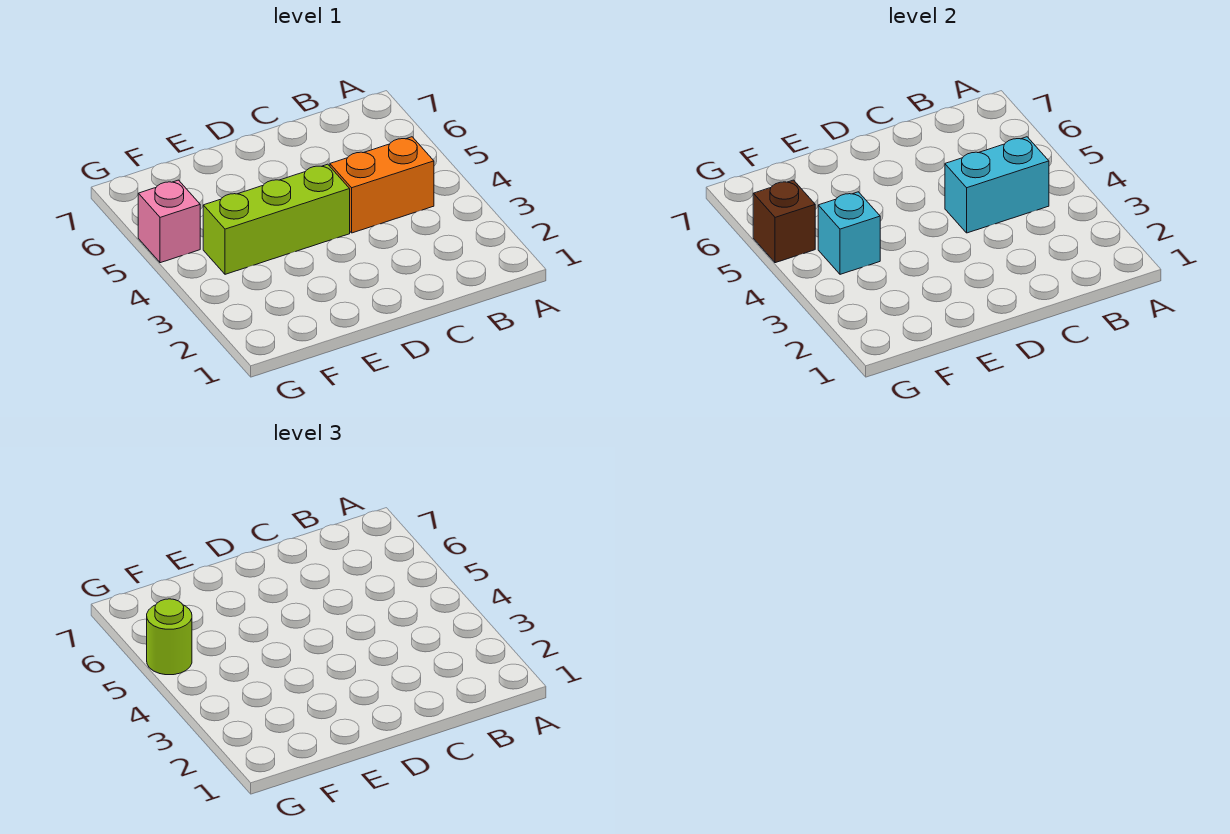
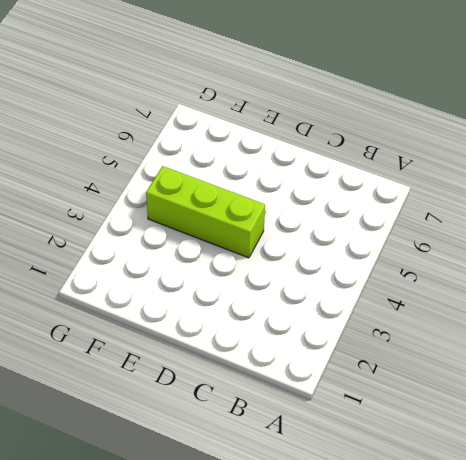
none -> orange 1x2 brick [330,137,434,233]
none -> pink 1x1 brick [138,180,200,263]

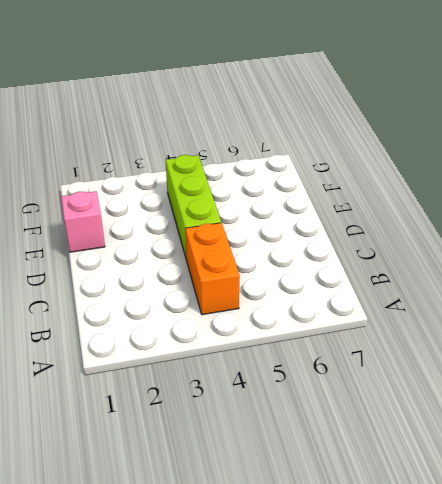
pink 1x1 brick [61,191,105,252] -> pink 1x1 brick moved to [138,180,200,263]
none -> cyan 1x2 brick [945,137,1049,233]
none -> cyan 1x1 brick [818,192,880,274]

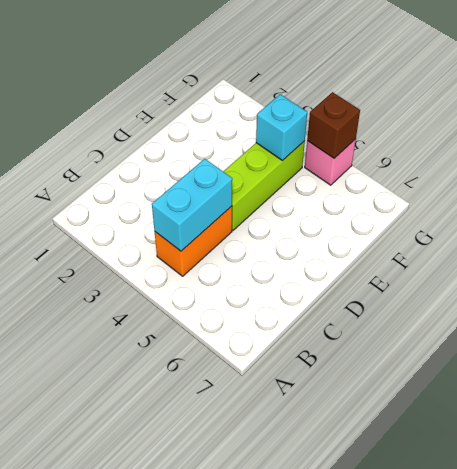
none -> lime 1x1 round brick [147,599,192,675]

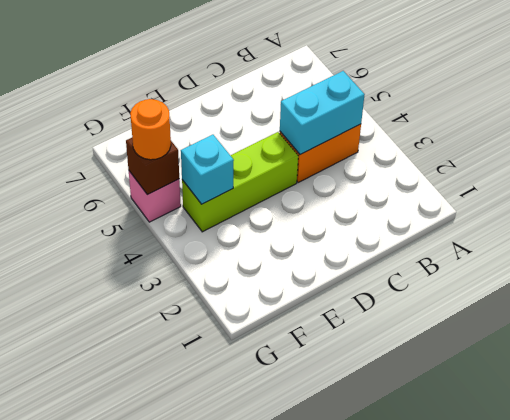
orange 1x1 round brick [130,99,171,160] -> lime 1x1 round brick [147,599,192,675]

